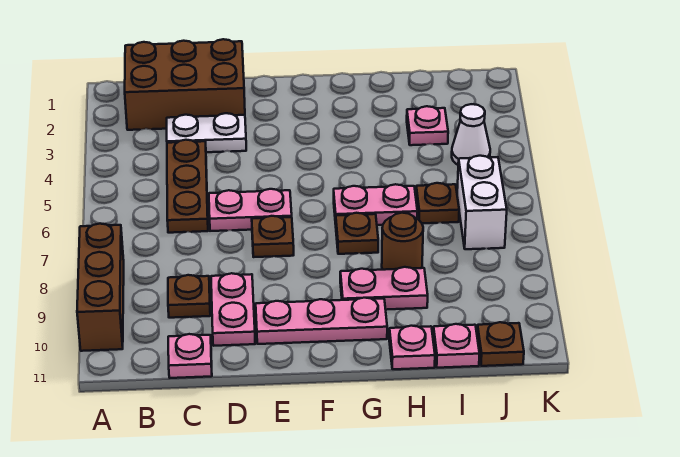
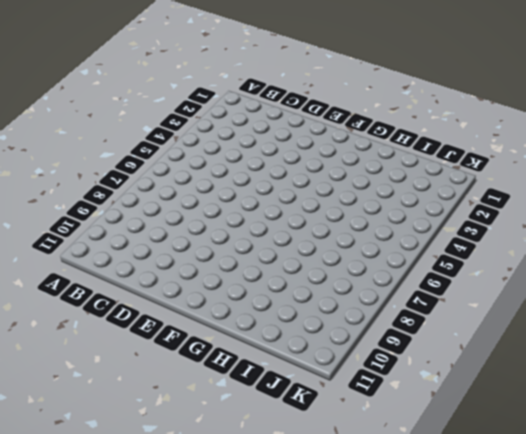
none -> brown 1x3 brick [77,224,124,351]
none -> brown 2x3 brick [125,39,245,130]
none -> white 1x2 plate [167,113,246,152]

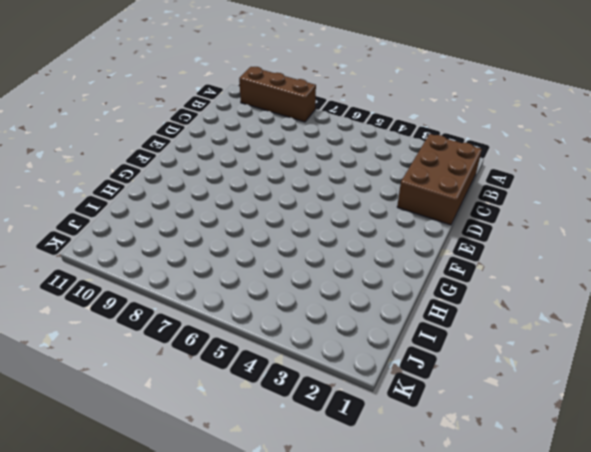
none -> white 1x2 plate [167,113,246,152]
none -> brown 1x3 plate [167,140,208,233]
none -> brown 1x1 plate [168,275,210,318]

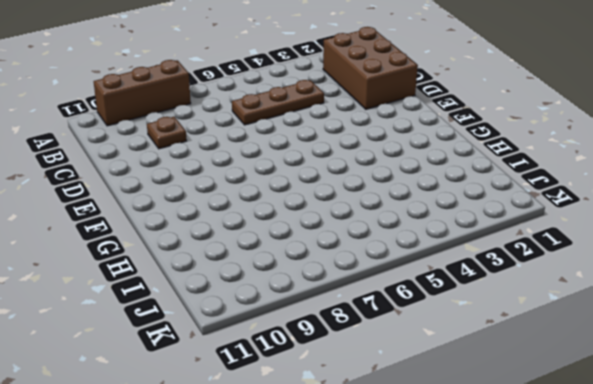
none -> white 1x2 plate [167,113,246,152]
none -> pink 1x1 plate [168,334,212,378]
none -> pink 1x2 plate [209,189,292,231]

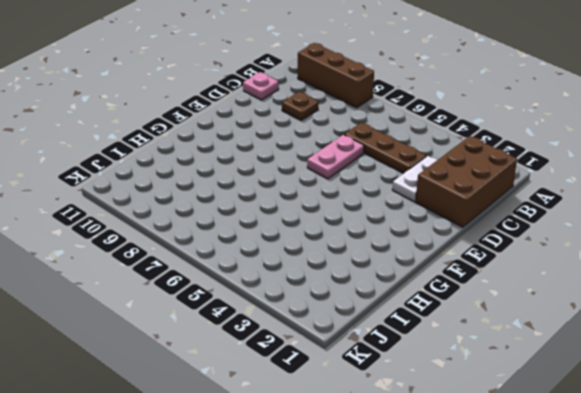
none -> pink 1x2 plate [211,273,255,346]
none -> brown 1x1 plate [252,216,294,257]
none -> pink 1x3 plate [256,298,387,344]

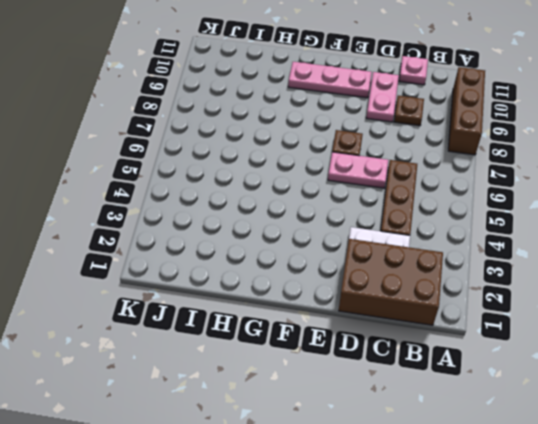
none -> pink 1x2 plate [334,184,417,225]
none -> brown 1x1 plate [336,213,378,254]
none -> pink 1x2 plate [340,267,428,310]

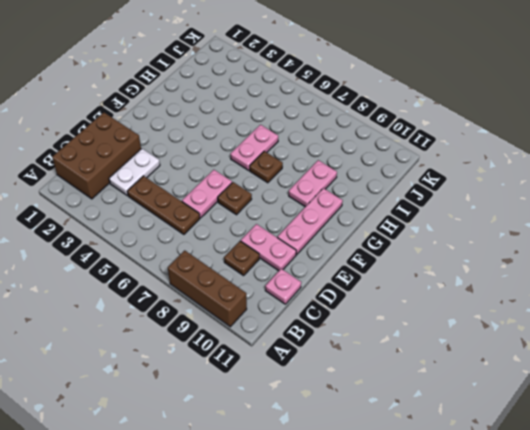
none -> brown 1x1 round brick [382,213,423,270]
none -> pink 1x1 plate [389,326,435,369]
none -> pink 1x1 plate [407,106,448,145]

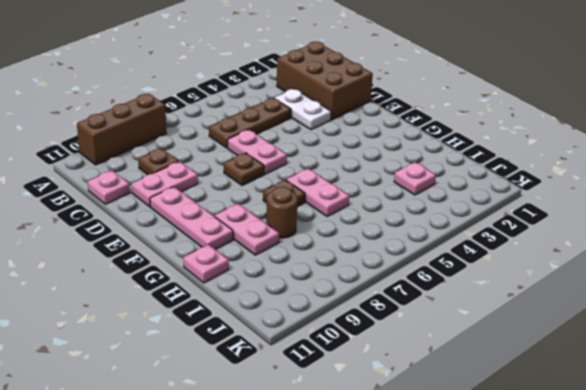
none -> brown 1x1 plate [416,183,459,223]
none -> pink 1x1 plate [433,324,479,368]
none -> white 1x1 cone [452,104,490,165]

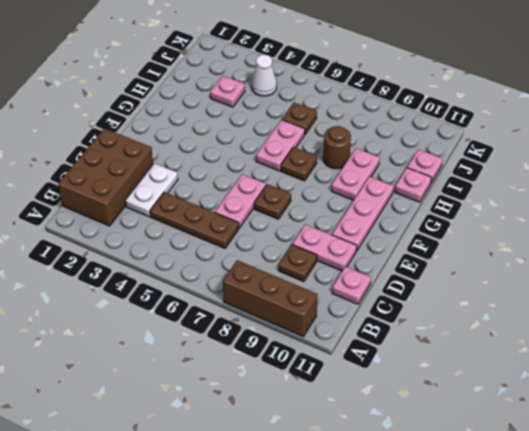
none -> white 1x2 brick [457,156,507,249]
none -> brown 1x1 plate [477,322,524,366]

